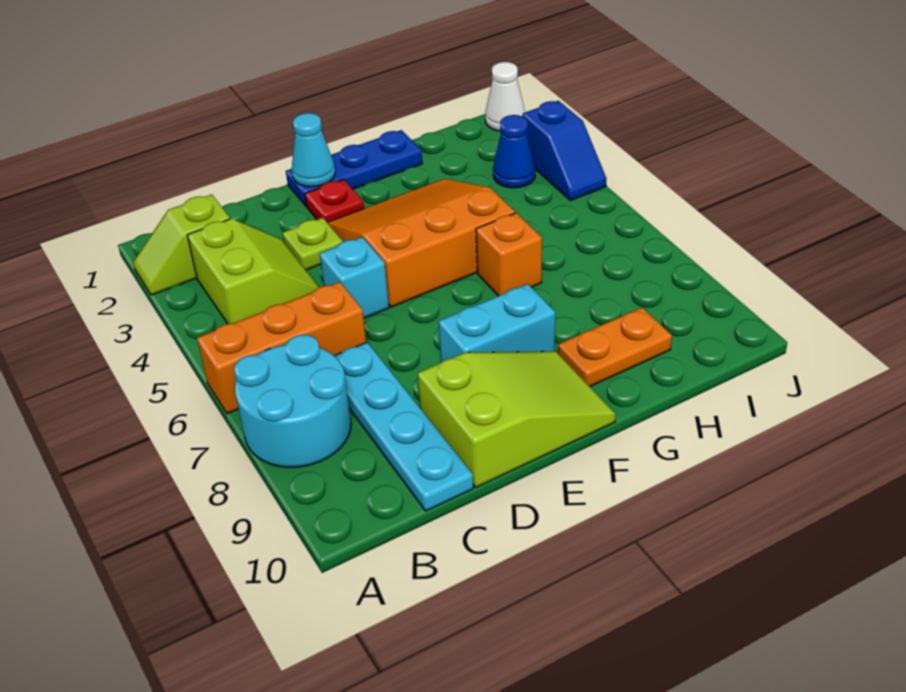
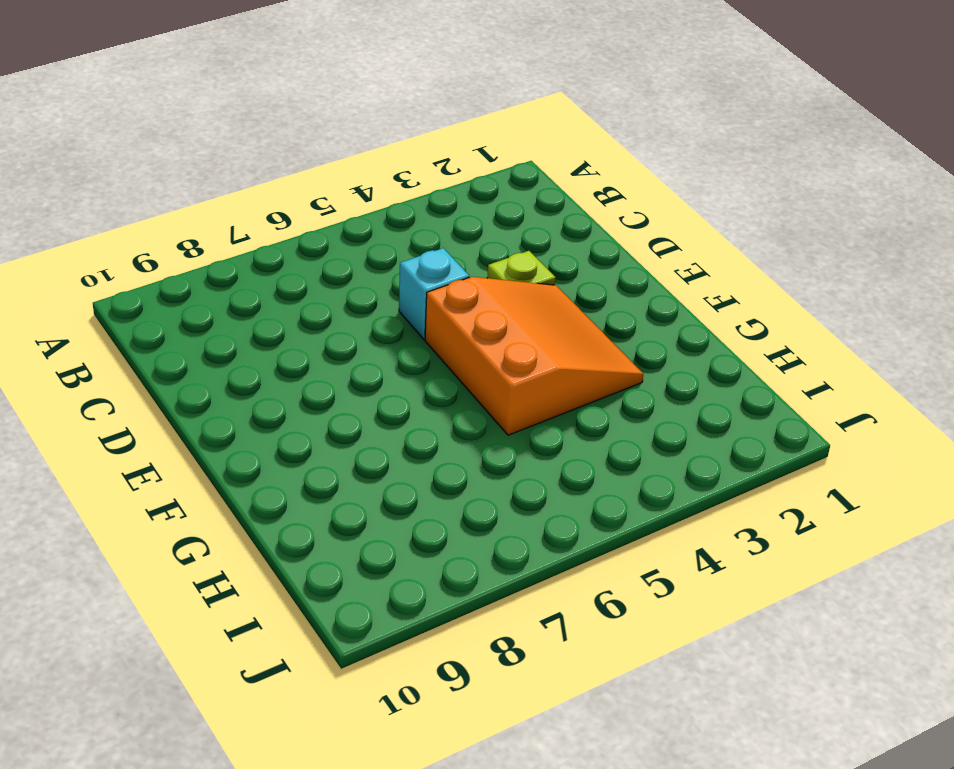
none -> lime 1x2 slope [133,194,230,295]
none -> orange 1x3 brick [197,282,366,414]
none -> cyan 2x2 round brick [234,335,351,467]

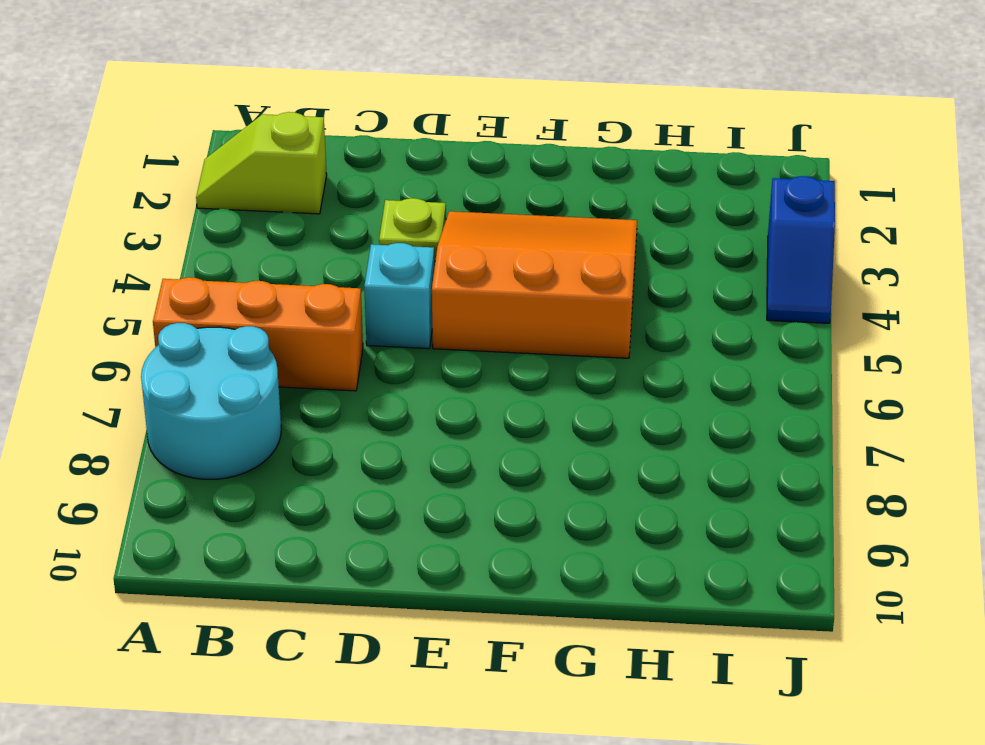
none -> lime 2x2 slope [187,219,319,324]
none -> cyan 1x4 plate [335,342,473,511]
none -> lime 2x3 slope [418,351,616,487]

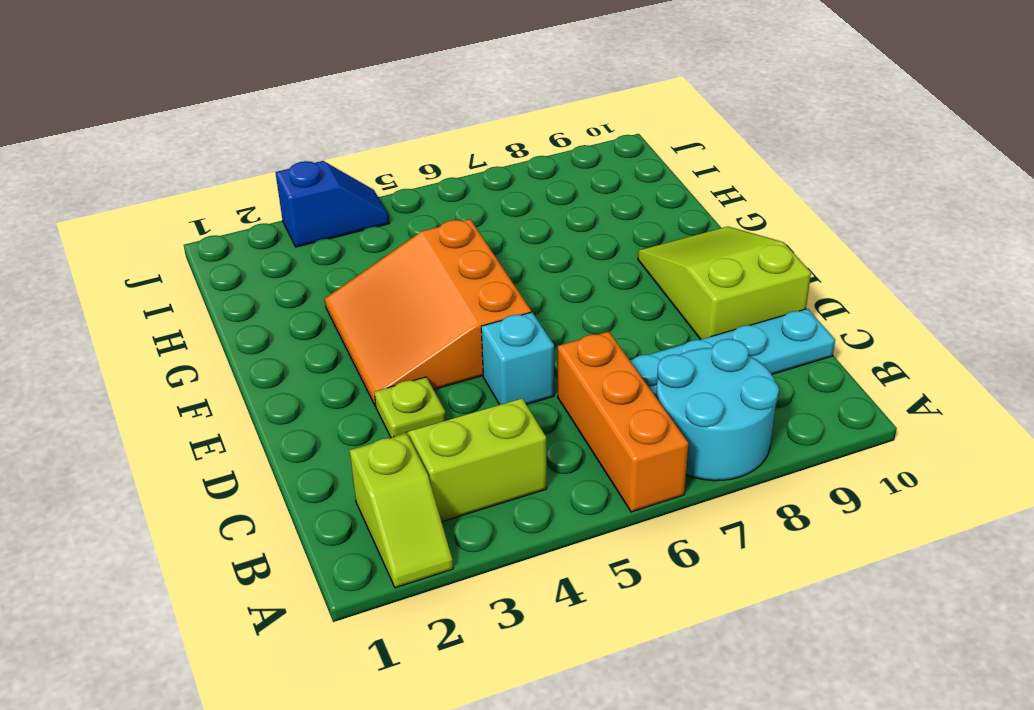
none -> blue 1x3 plate [286,130,422,206]
none -> red 1x1 plate [305,179,364,222]
none -> cyan 1x2 brick [439,284,555,362]

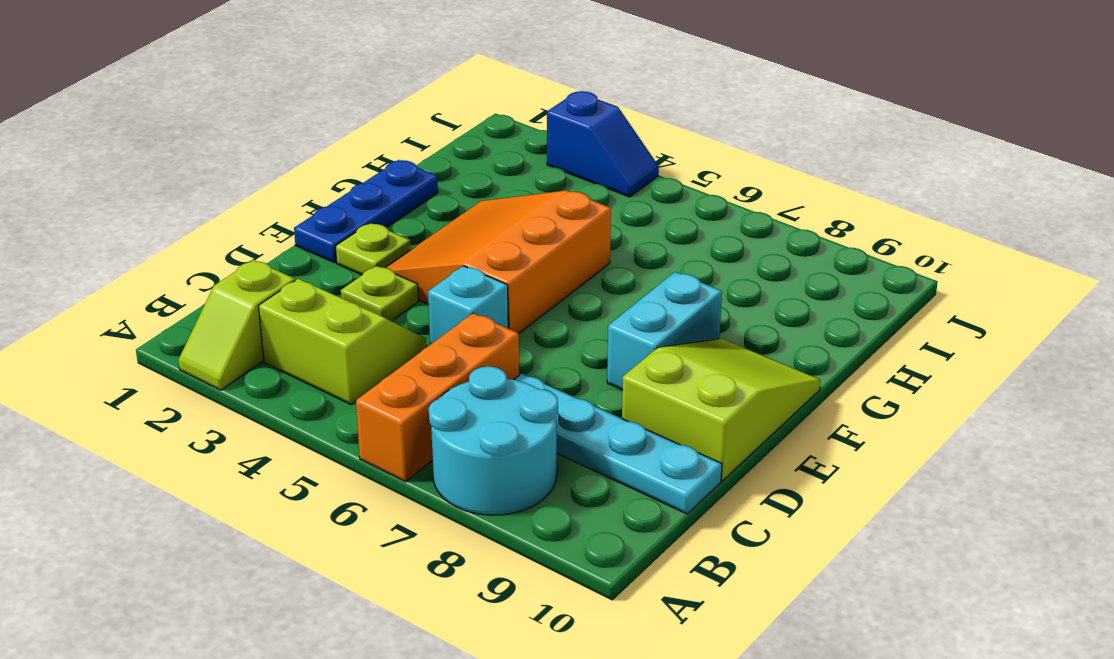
lime 1x1 plate [335,223,411,275] -> red 1x1 plate [305,179,364,222]
none -> orange 1x1 brick [476,213,542,296]
none -> orange 1x2 plate [558,308,672,386]
none -> blue 1x1 cone [493,115,536,188]

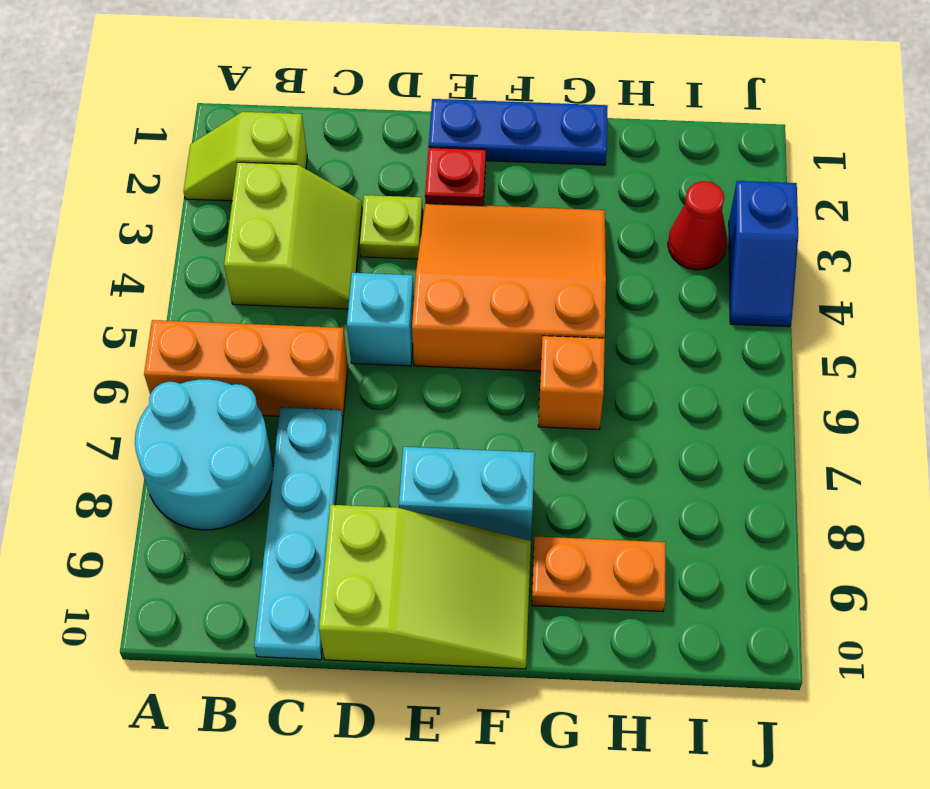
red 1x1 cone [668,181,727,270] -> blue 1x1 cone [493,115,536,188]
none -> white 1x1 cone [485,62,525,131]
none -> cyan 1x1 cone [292,113,335,187]

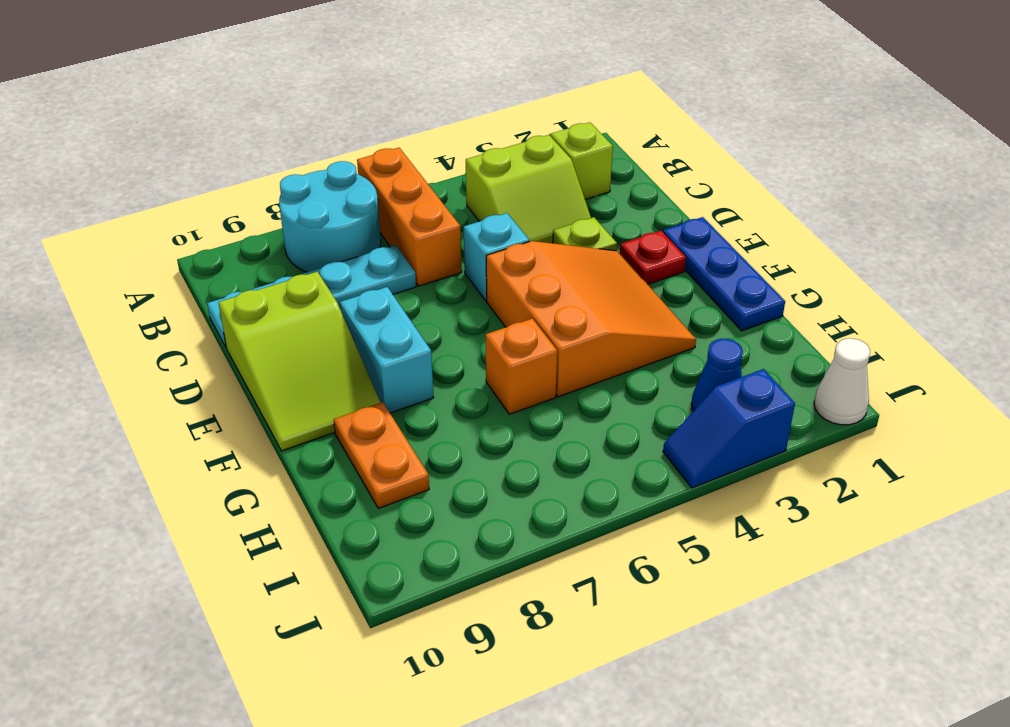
none -> cyan 1x1 cone [292,113,335,187]

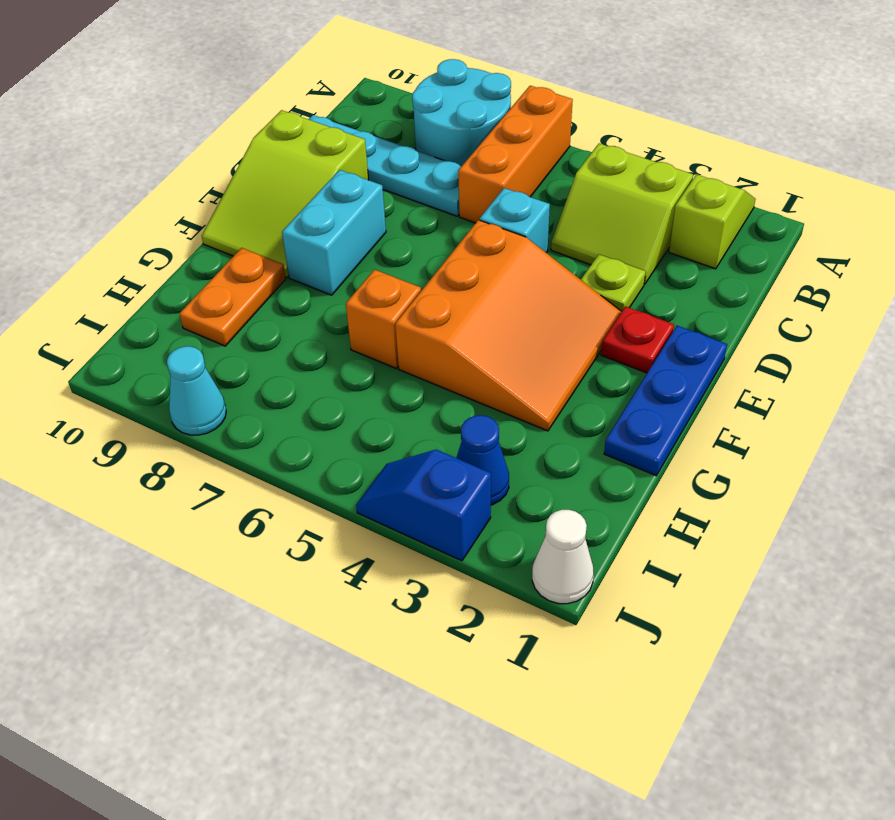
cyan 1x1 cone [167,346,226,435] -> cyan 1x1 cone moved to [292,113,335,187]

